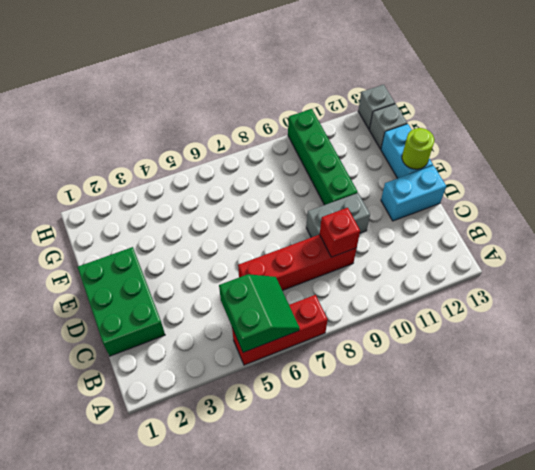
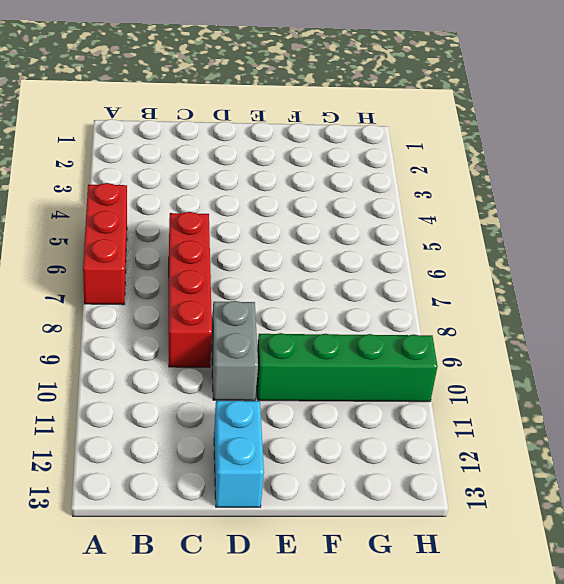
none -> green 2x3 brick [77,247,165,356]
none -> cyan 1x2 brick [381,124,433,178]
none -> grey 1x1 brick [369,104,407,149]

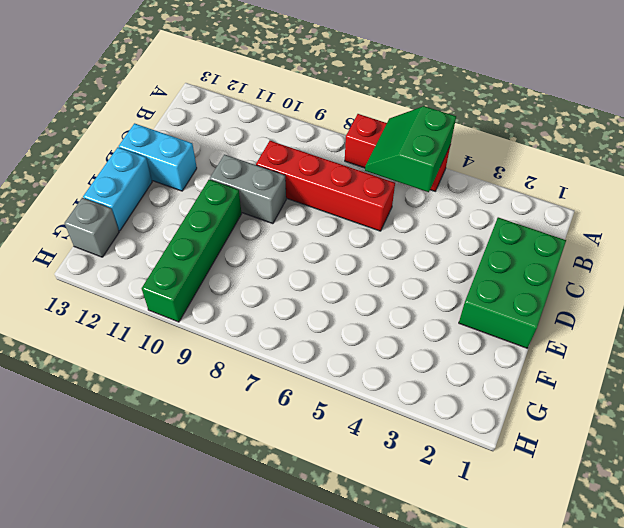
none -> grey 1x1 brick [358,85,395,129]
none -> red 1x1 brick [320,208,360,257]
none -> lime 1x1 round brick [402,128,434,169]

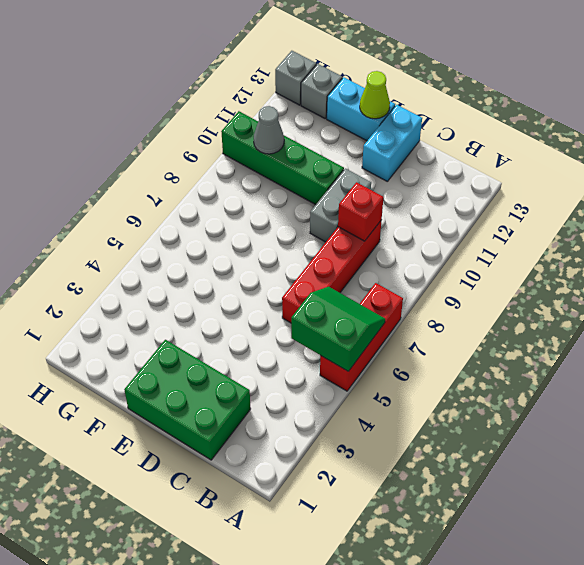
lime 1x1 cone [360,71,390,119] -> lime 1x1 round brick [402,128,434,169]
grey 1x1 cone [254,106,284,154] -> none

